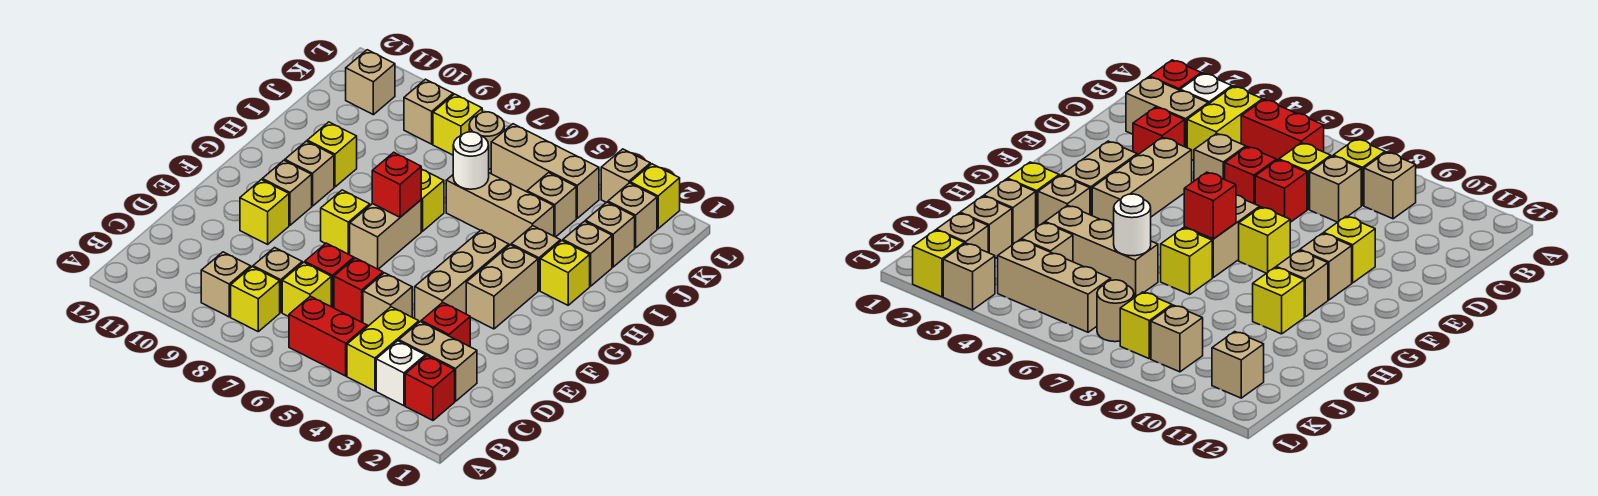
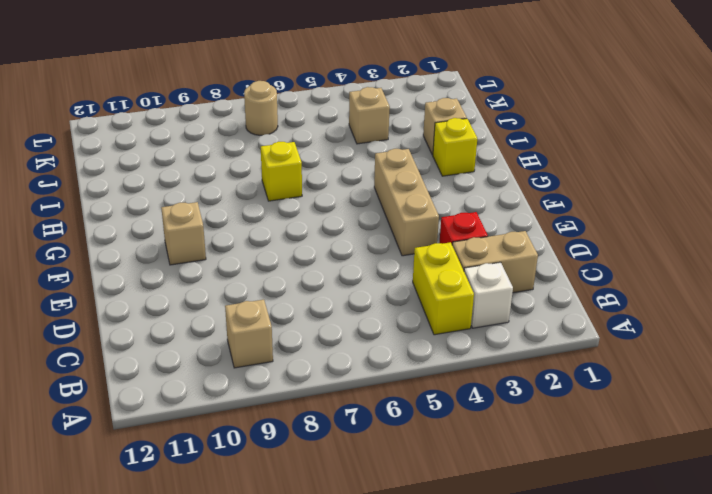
none -> red 1x1 brick [405,356,455,420]
none -> red 1x2 brick [289,296,367,376]
none -> yellow 1x1 brick [231,267,280,331]
none -> yellow 1x1 brick [282,262,331,317]

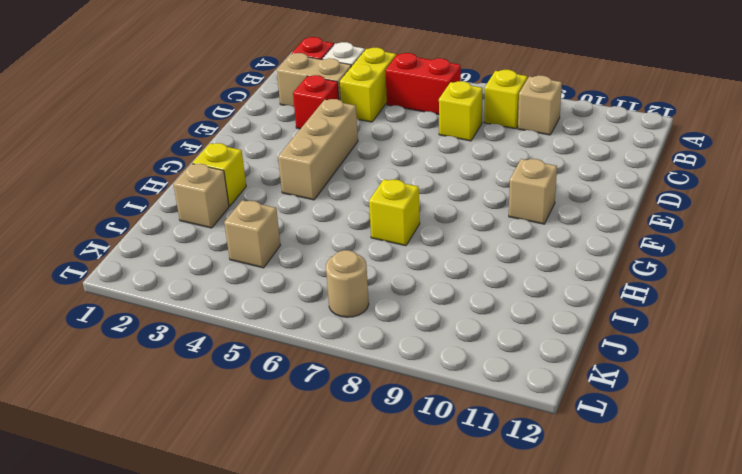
none -> tan 1x1 brick [253,248,302,312]
none -> tan 1x1 brick [363,273,412,326]
none -> red 1x1 brick [334,258,383,322]
none -> red 1x1 brick [305,243,354,307]

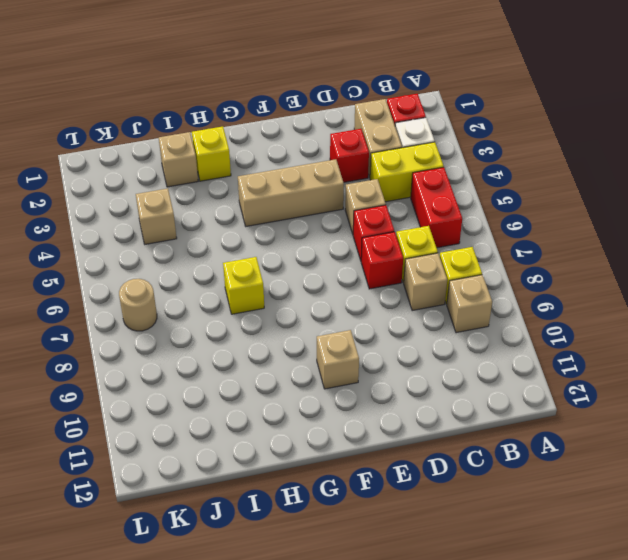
none -> yellow 1x1 brick [240,180,289,244]
none -> tan 1x2 brick [466,245,538,329]
none -> tan 1x2 brick [350,200,421,269]
none -> yellow 1x1 brick [321,190,370,254]

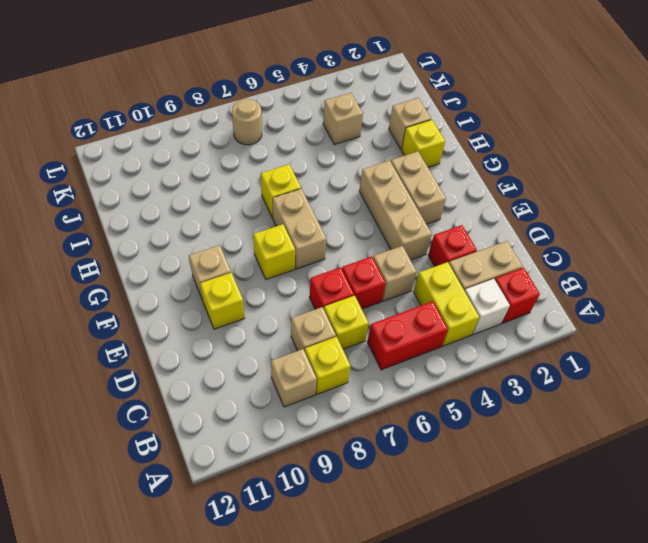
none -> tan 1x1 brick [285,141,334,206]
none -> tan 1x1 brick [511,226,560,291]
none -> yellow 1x1 brick [307,122,357,187]
none -> tan 1x3 brick [446,173,554,245]

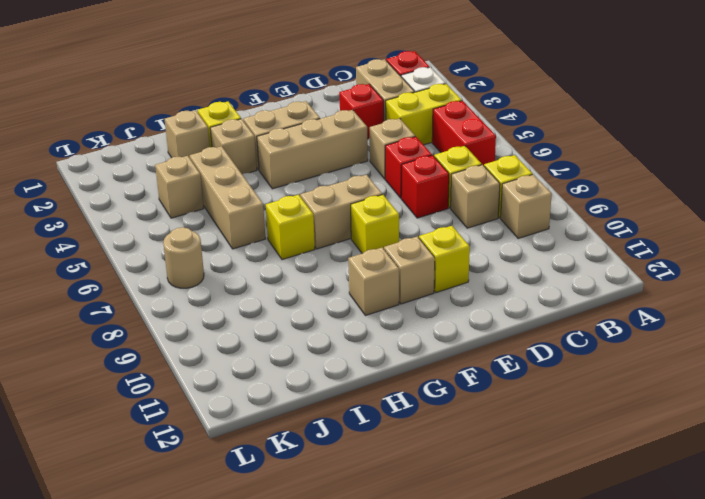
none -> yellow 1x1 brick [307,122,357,187]
none -> tan 1x1 brick [585,202,635,267]
none -> tan 1x1 brick [608,183,657,248]
none -> tan 1x3 brick [491,124,599,218]

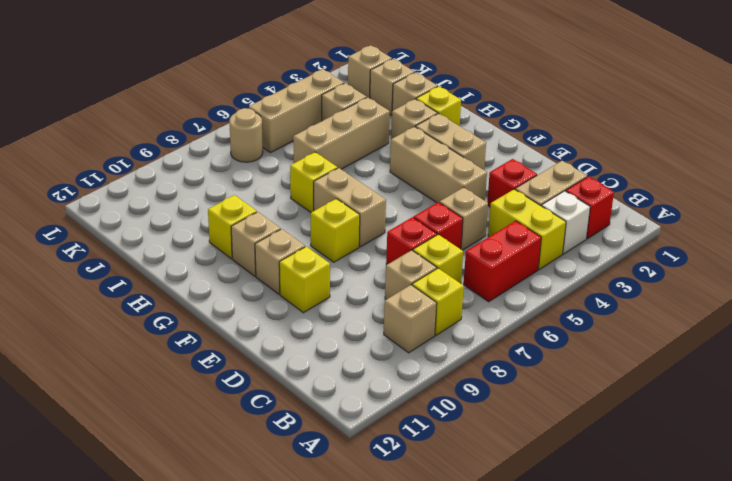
none -> yellow 1x1 brick [433,94,482,155]
none -> tan 1x1 brick [404,79,453,144]
none -> tan 1x1 brick [346,50,395,115]
none -> yellow 1x1 brick [630,164,680,229]

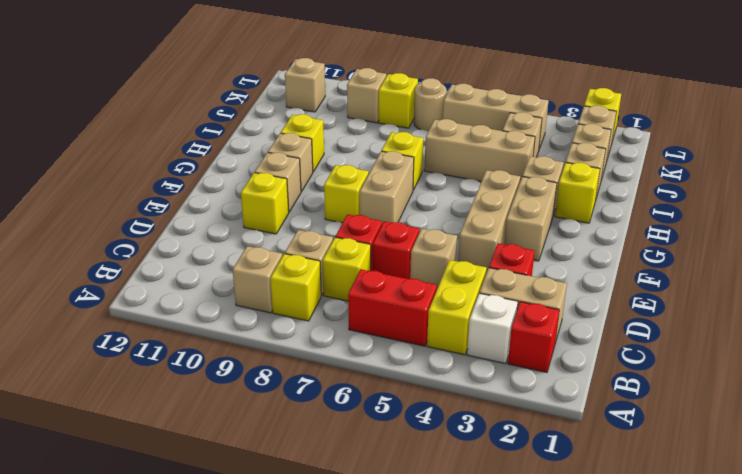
none -> tan 1x1 brick [601,149,650,202]
none -> red 1x1 brick [372,152,421,217]
none -> white 1x1 round brick [453,132,489,189]

